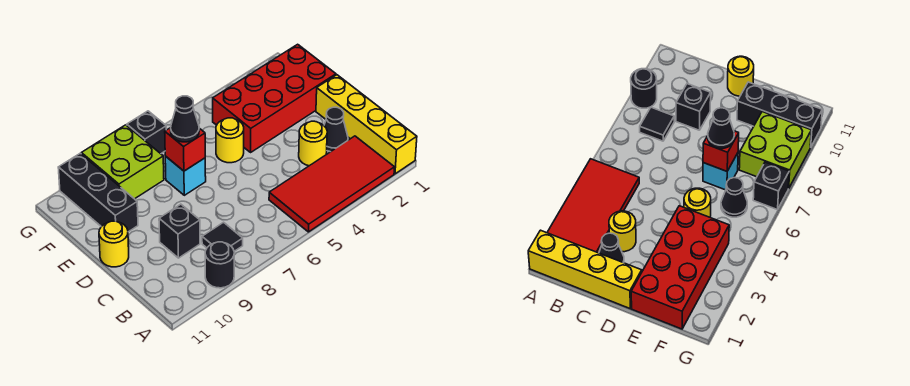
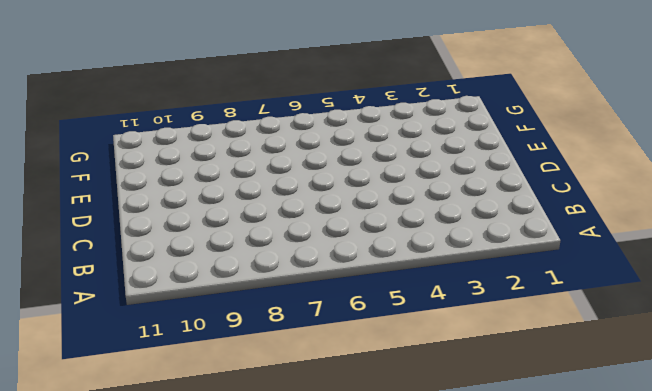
none -> yellow 1x4 brick [316,75,417,174]
none -> red 2x4 tile [269,136,395,232]
none -> black 1x1 round brick [205,242,234,288]

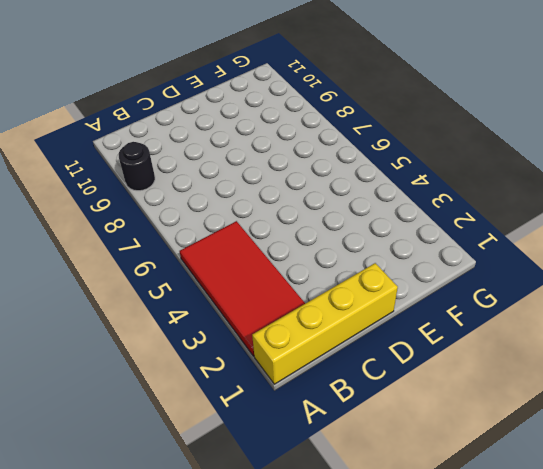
none -> black 1x1 tile [202,222,243,251]
none -> black 1x1 cone [324,107,348,152]
none -> yellow 1x1 round brick [299,121,327,166]

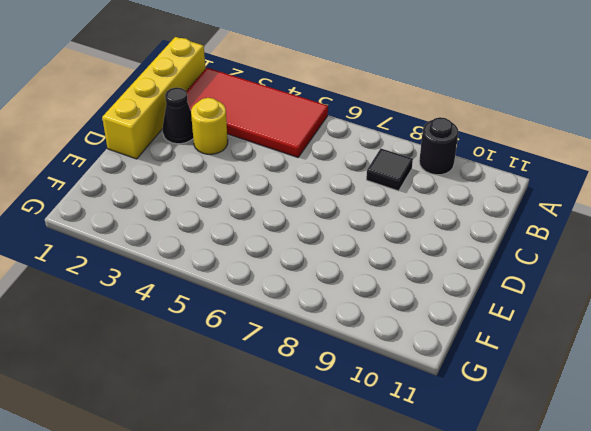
none -> black 1x1 brick [159,204,200,258]
none -> yellow 1x1 round brick [99,221,129,267]
none -> red 2x4 brick [213,44,336,152]

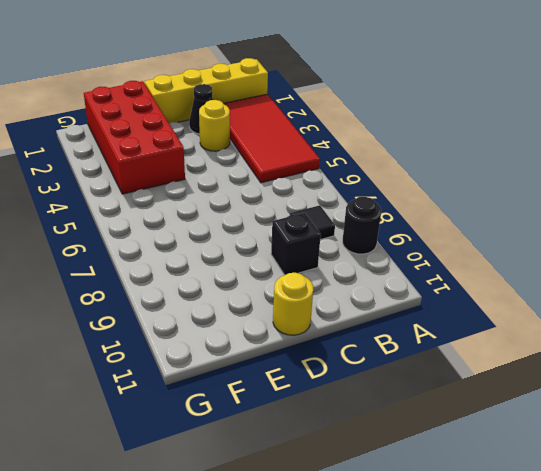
none -> yellow 1x1 round brick [216,118,244,163]
none -> cyan 1x1 brick [165,156,206,195]
none -> black 1x3 brick [58,153,138,232]

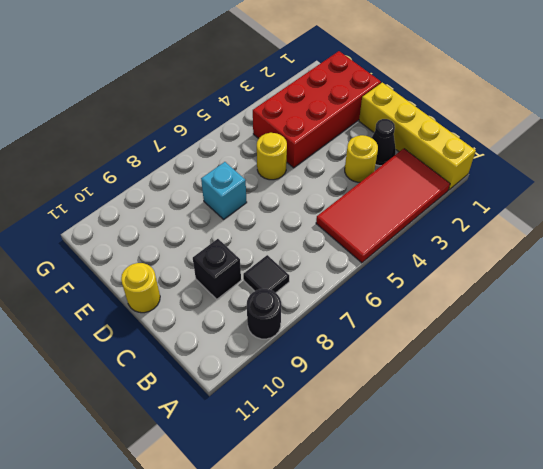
none -> black 1x3 brick [58,153,138,232]
none -> black 1x1 cone [721,178,747,217]
none -> lime 2x2 brick [81,125,164,199]

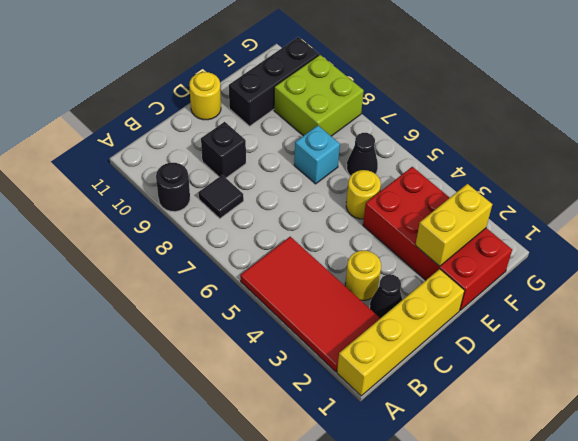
yellow 1x2 brick [415,184,492,266] -> none
none -> black 1x1 brick [127,111,166,154]
none -> red 1x1 brick [165,128,205,171]
none -> black 1x1 cone [171,96,199,142]

